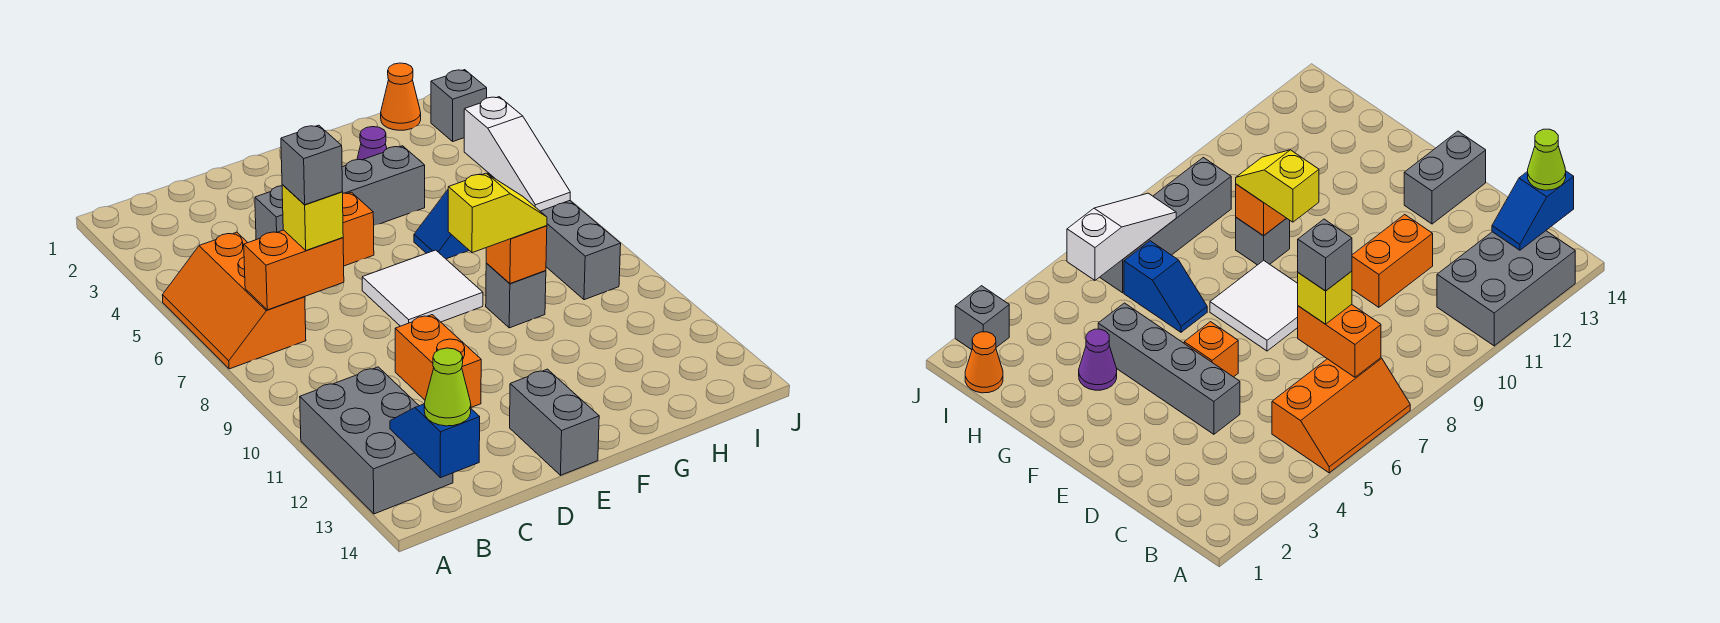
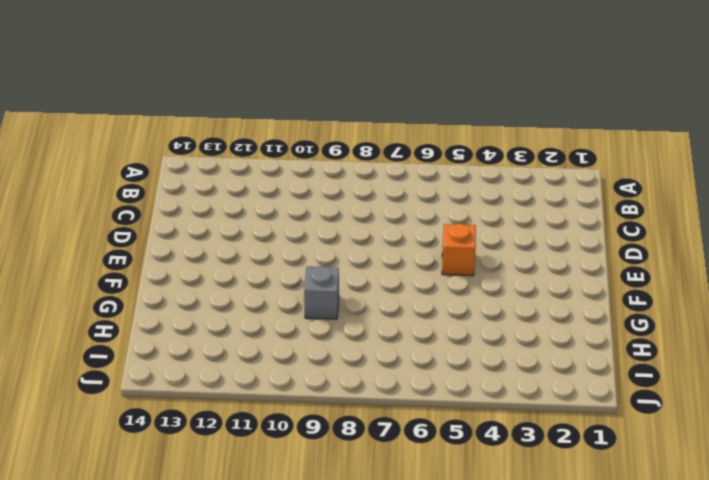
none -> orange 2x3 slope [162,232,306,369]
none -> grey 2x3 brick [300,367,453,514]
none -> grey 1x4 brick [255,146,425,240]

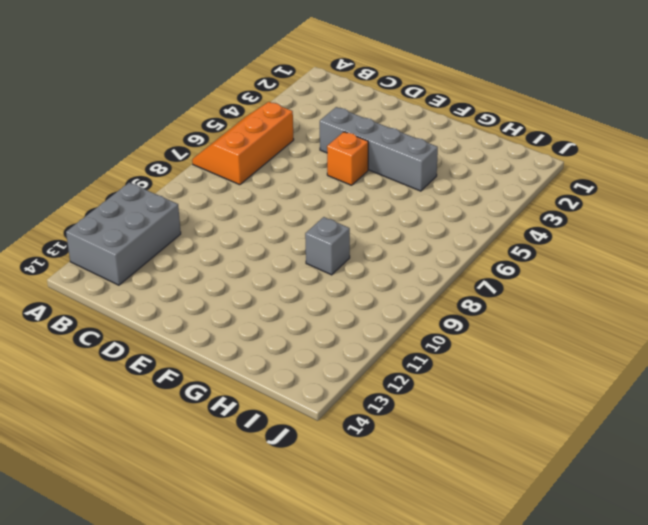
none -> orange 1x2 brick [395,315,481,407]
none -> white 2x2 tile [362,250,483,326]
none -> grey 1x2 brick [510,369,599,475]

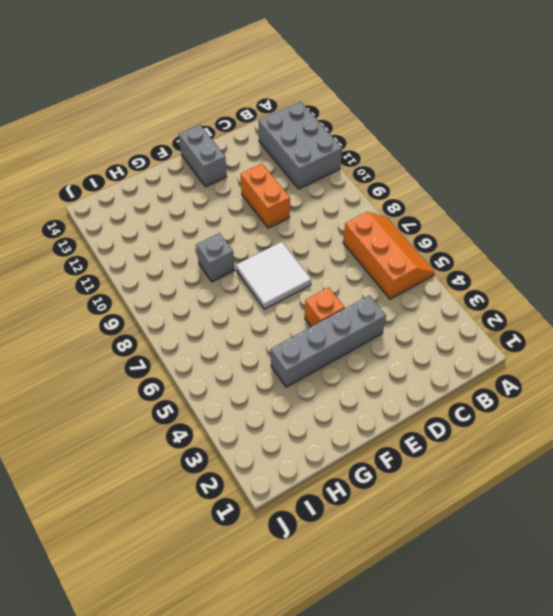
none -> purple 1x1 cone [357,127,387,160]
none -> blue 1x2 slope [414,174,480,259]
none -> orange 1x1 cone [381,63,421,130]

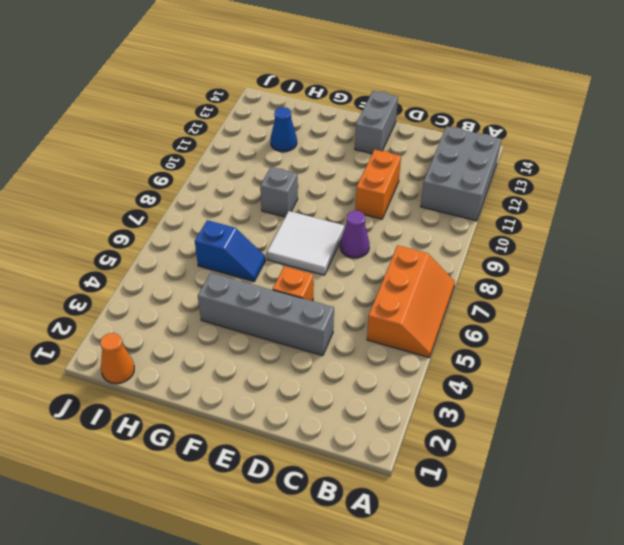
purple 1x1 cone [340,211,369,258] -> purple 1x1 cone moved to [357,127,387,160]
blue 1x1 cone [270,107,297,152] -> none
none -> grey 1x4 brick [488,173,621,300]
none -> grey 1x1 brick [431,70,487,141]
none -> orange 1x2 brick [244,230,344,310]

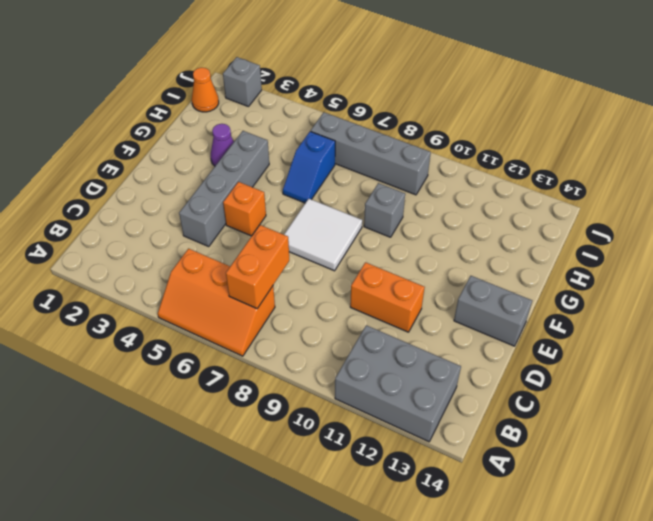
none -> blue 1x2 slope [390,404,480,478]
none -> orange 1x1 brick [486,226,547,284]
none -> white 1x3 slope [464,97,570,211]

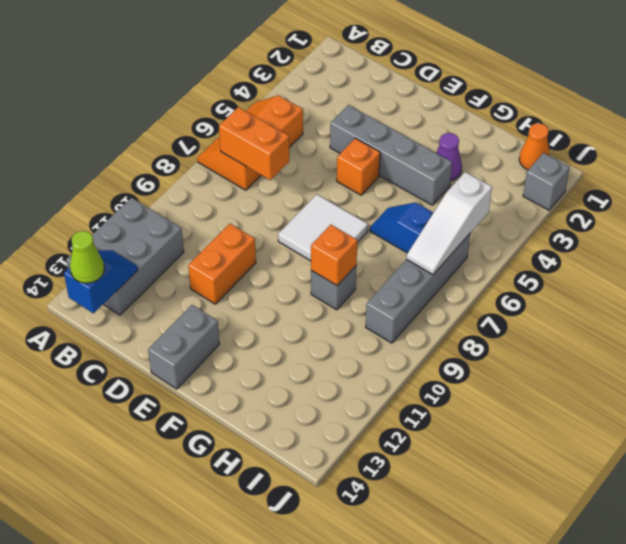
none -> yellow 1x1 brick [282,184,343,250]
none -> yellow 1x2 slope [448,173,547,253]
none -> grey 1x1 brick [281,125,343,205]

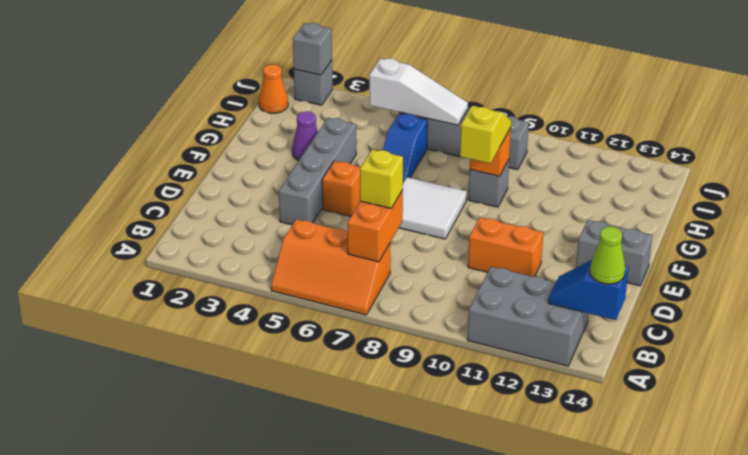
grey 1x1 brick [293,23,332,75] -> grey 1x1 brick moved to [281,125,343,205]

